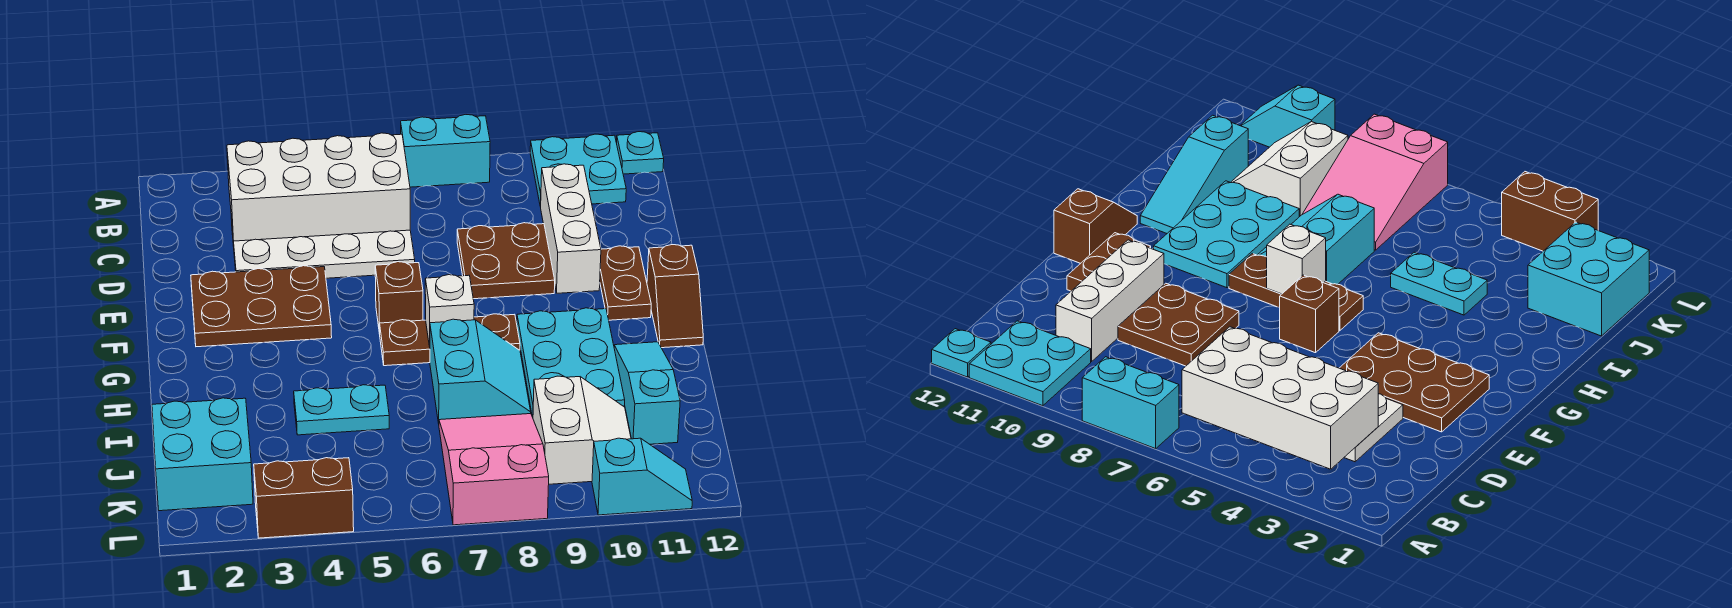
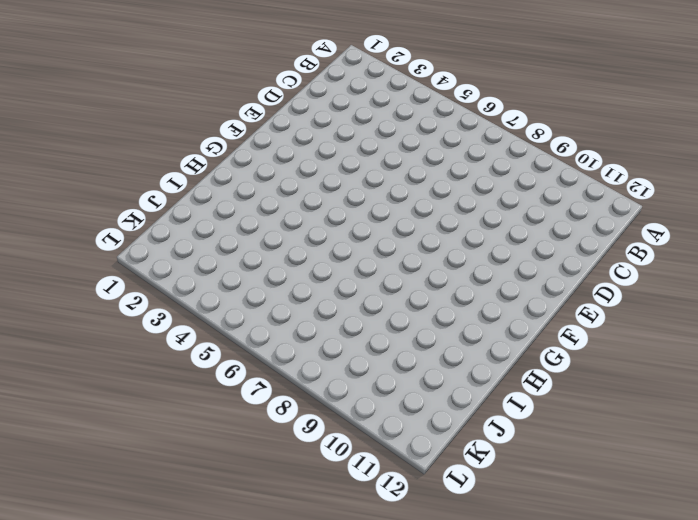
none -> cyan 1x2 brick [401,115,490,187]
none -> cyan 2x2 plate [530,134,626,207]
none -> cyan 1x1 plate [617,132,664,174]

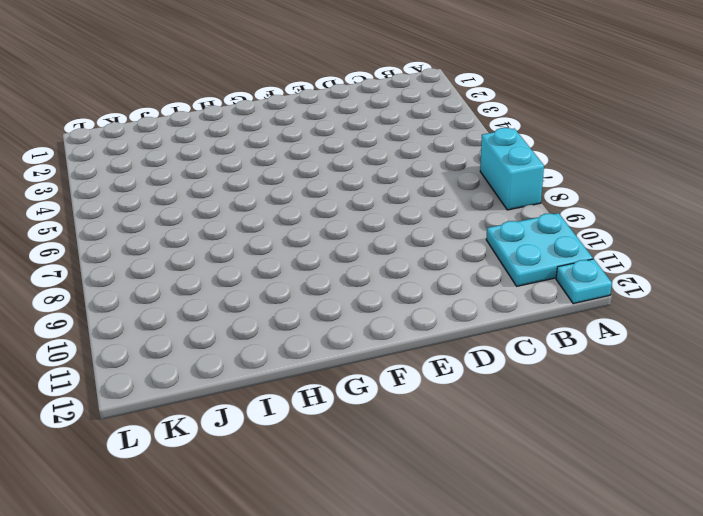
none -> white 2x4 plate [231,218,415,278]
none -> white 1x3 brick [541,164,601,293]
none -> brown 2x2 plate [457,223,555,299]

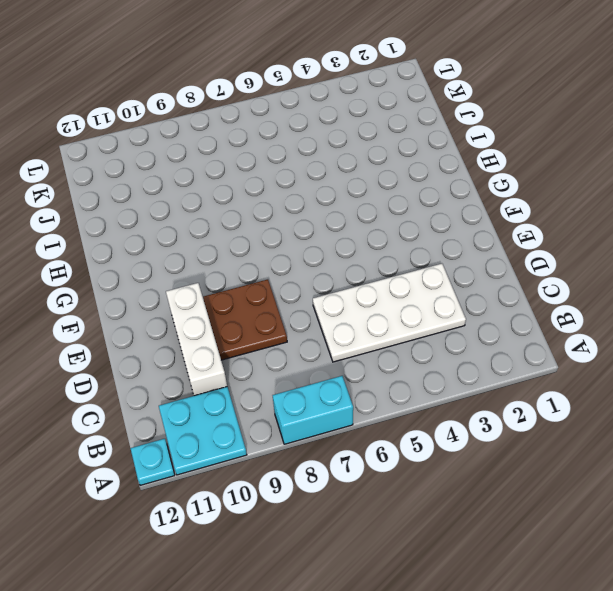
none -> brown 2x3 plate [191,266,332,347]
none -> brown 1x2 plate [600,246,651,320]
none -> brown 1x1 brick [375,262,423,334]

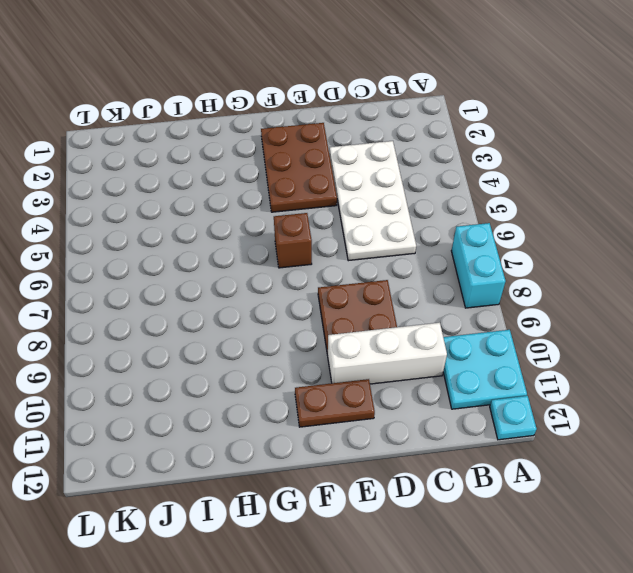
none -> brown 1x2 slope [647,245,703,348]
none -> brown 1x3 plate [380,314,520,366]
none -> cyan 2x3 plate [517,308,625,417]

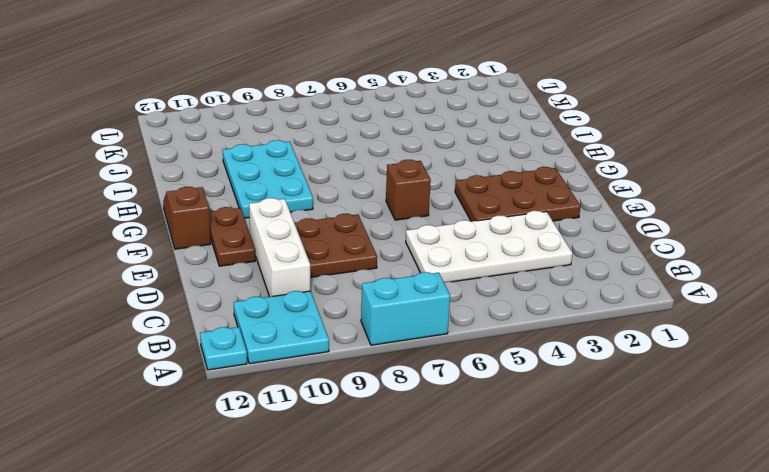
none -> brown 1x3 plate [380,314,520,366]
none -> cyan 2x2 slope [430,319,531,423]
none -> cyan 1x3 slope [614,342,680,444]

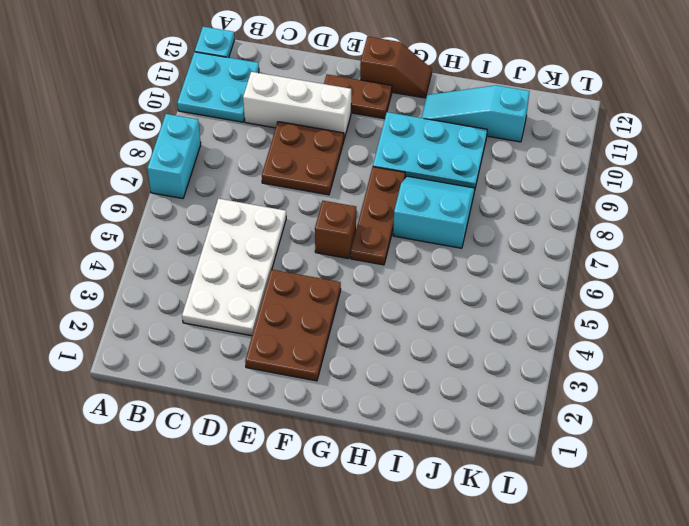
none -> cyan 1x2 plate [294,385,389,435]
none -> cyan 2x2 brick [152,398,253,511]
none -> pink 2x3 slope [439,414,549,525]

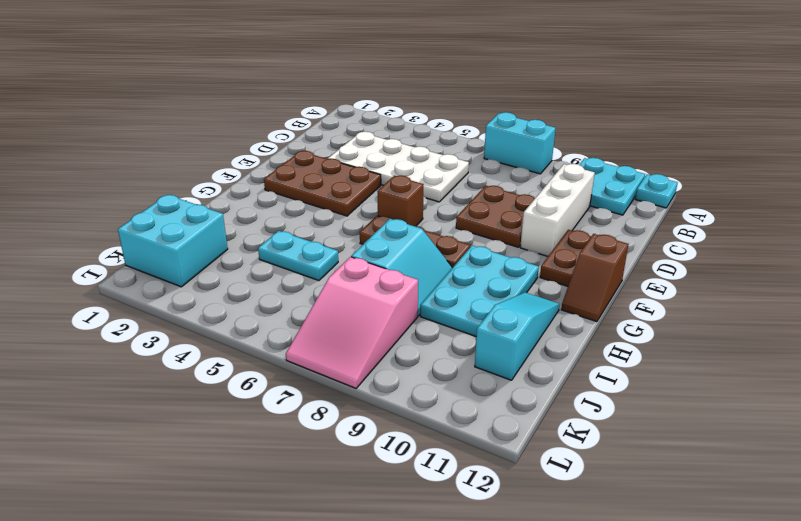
pink 2x3 slope [286,257,418,388] -> pink 2x3 slope turned to [439,414,549,525]
none -> white 2x2 slope [533,376,631,484]
none -> brown 1x2 brick [254,458,354,538]
none -> cyan 1x2 slope [592,438,692,515]

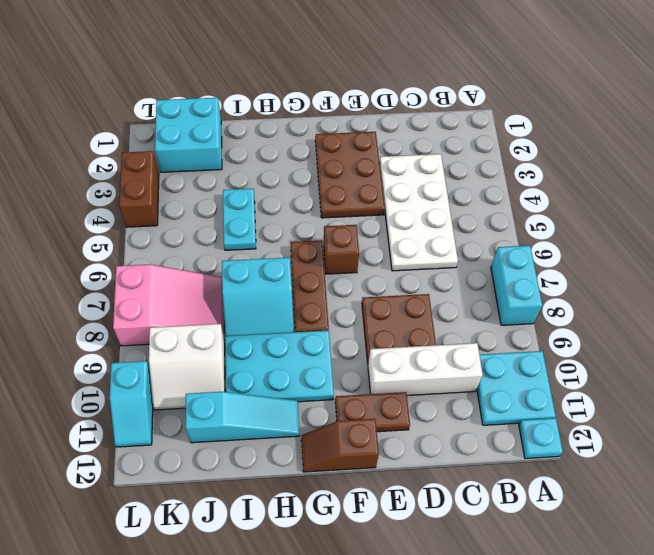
none -> white 2x4 brick [227,133,410,241]
none -> white 1x1 brick [425,275,474,347]

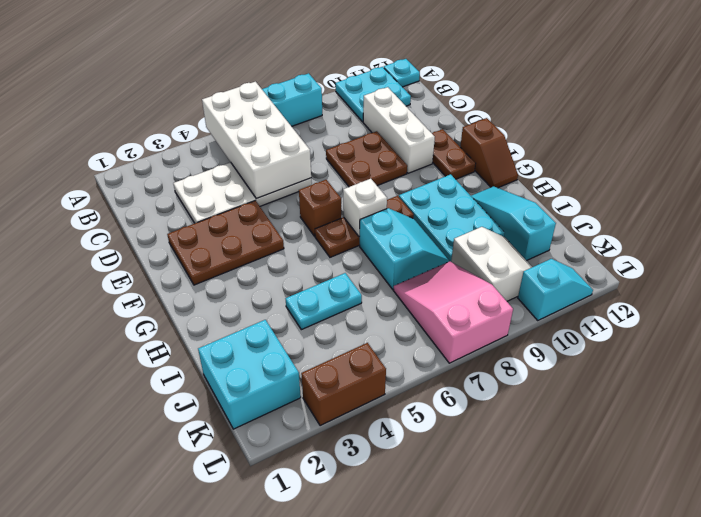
white 2x4 brick [202,82,311,199] -> white 2x4 brick turned to [227,133,410,241]

